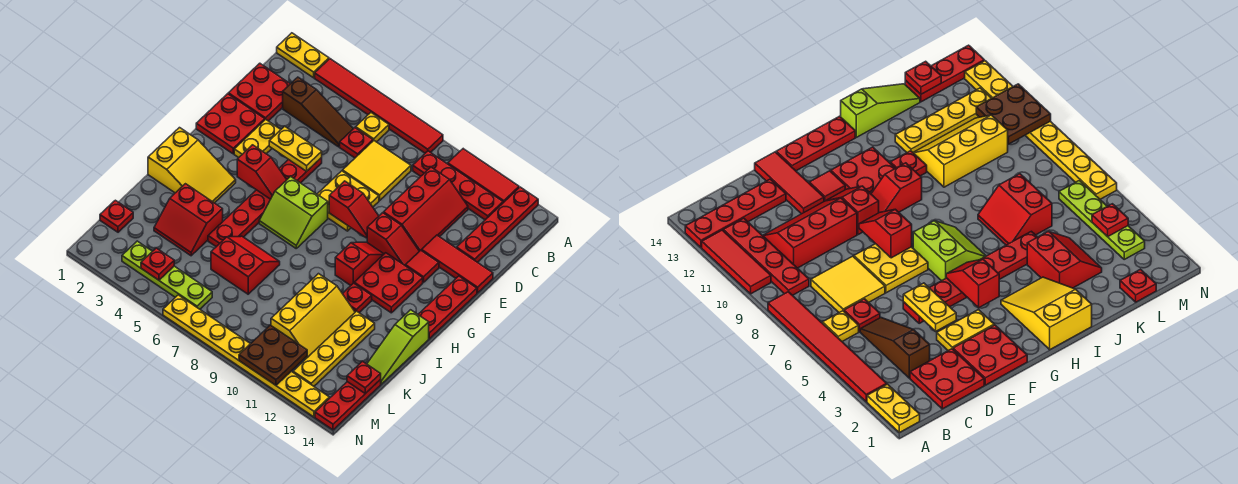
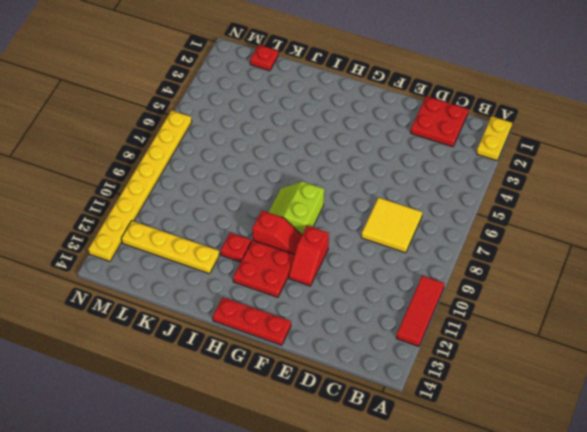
lime 2x2 slope [268,181,324,235] -> lime 2x2 slope moved to [259,177,328,248]
none -> red 1x6 tile [315,59,443,153]
none -> red 1x4 plate [457,187,538,262]
none -> yellow 1x1 plate [356,113,389,142]
none -> red 1x4 plate [413,151,503,220]

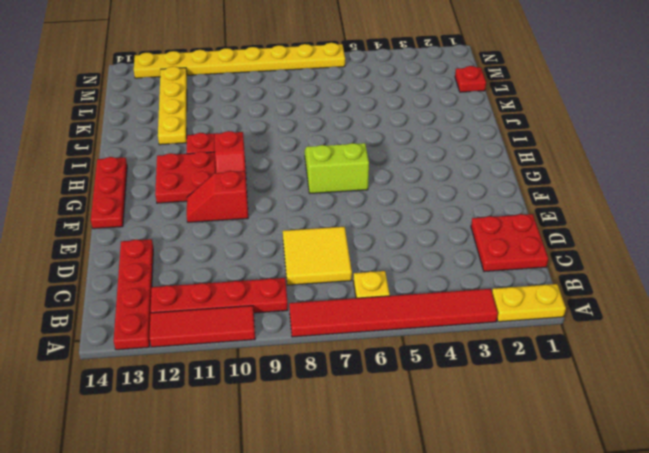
none -> brown 1x3 slope [283,77,353,147]
none -> red 1x1 plate [340,128,373,158]
none -> red 2x3 slope [384,167,468,251]
none -> red 2x2 plate [196,94,265,154]

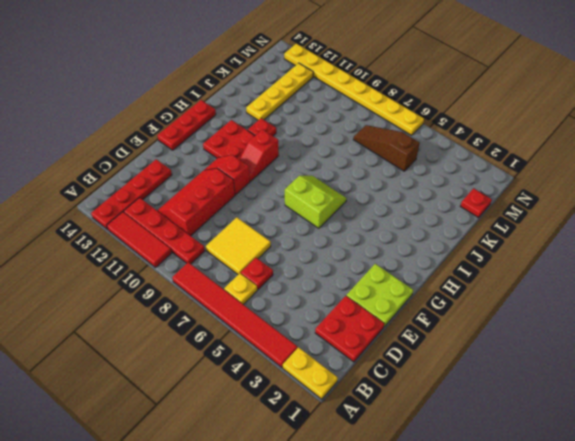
lime 2x2 plate [346,264,413,327] -> red 2x2 plate [196,94,265,154]
brown 1x3 slope [353,125,420,171] -> brown 1x3 slope moved to [283,77,353,147]
none -> yellow 1x2 plate [234,119,281,158]
none -> red 1x6 plate [208,158,322,247]
none -> yellow 2x2 plate [317,171,379,231]
none -> red 1x3 tile [422,235,493,293]

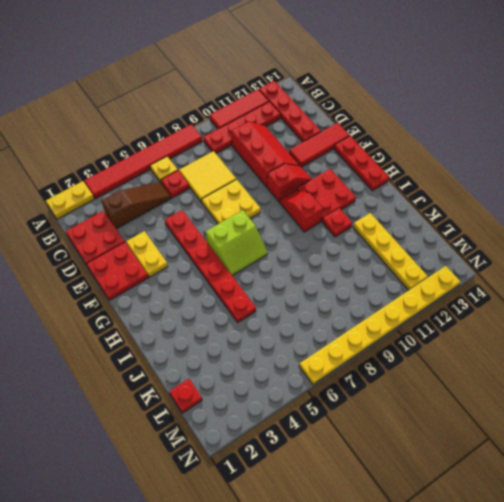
none -> red 1x1 tile [405,250,439,282]
none -> yellow 2x3 slope [148,128,236,203]
none -> lime 1x3 slope [367,310,429,384]
none -> red 2x2 slope [154,184,223,256]

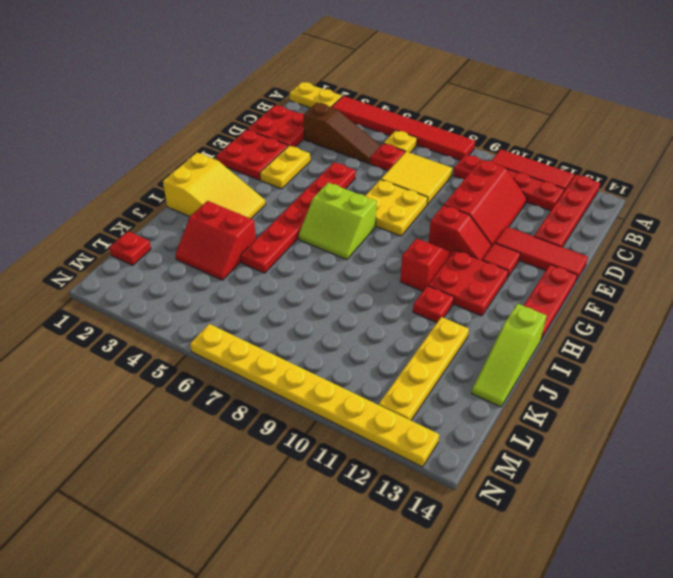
none -> red 2x2 slope [211,236,280,294]
none -> yellow 2x3 slope [271,274,355,359]
none -> red 1x3 plate [315,379,381,430]
none -> lime 1x4 plate [122,241,212,309]

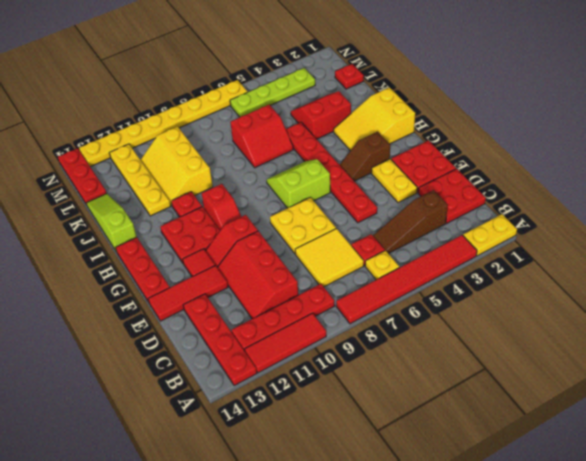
brown 1x2 slope [340,132,390,181] -> none
none -> yellow 1x2 plate [269,126,322,172]
none -> red 1x2 slope [329,181,379,238]
none -> red 1x2 slope [237,145,286,199]
none -> red 1x1 plate [347,361,381,394]

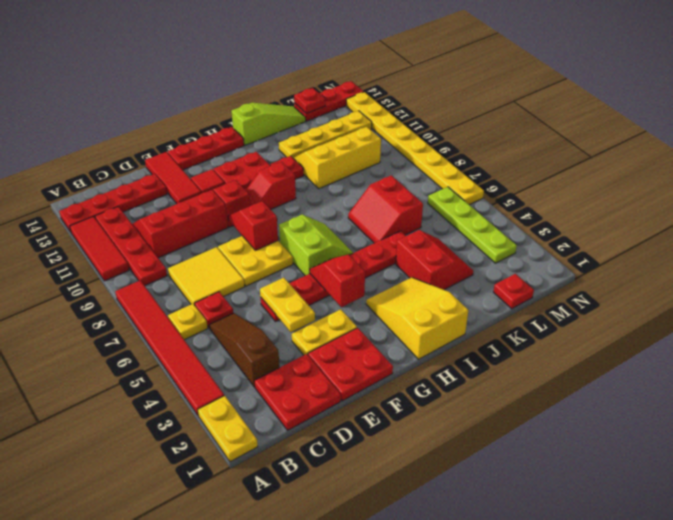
none -> red 1x1 plate [141,248,174,280]
none -> brown 2x2 plate [239,325,307,385]

